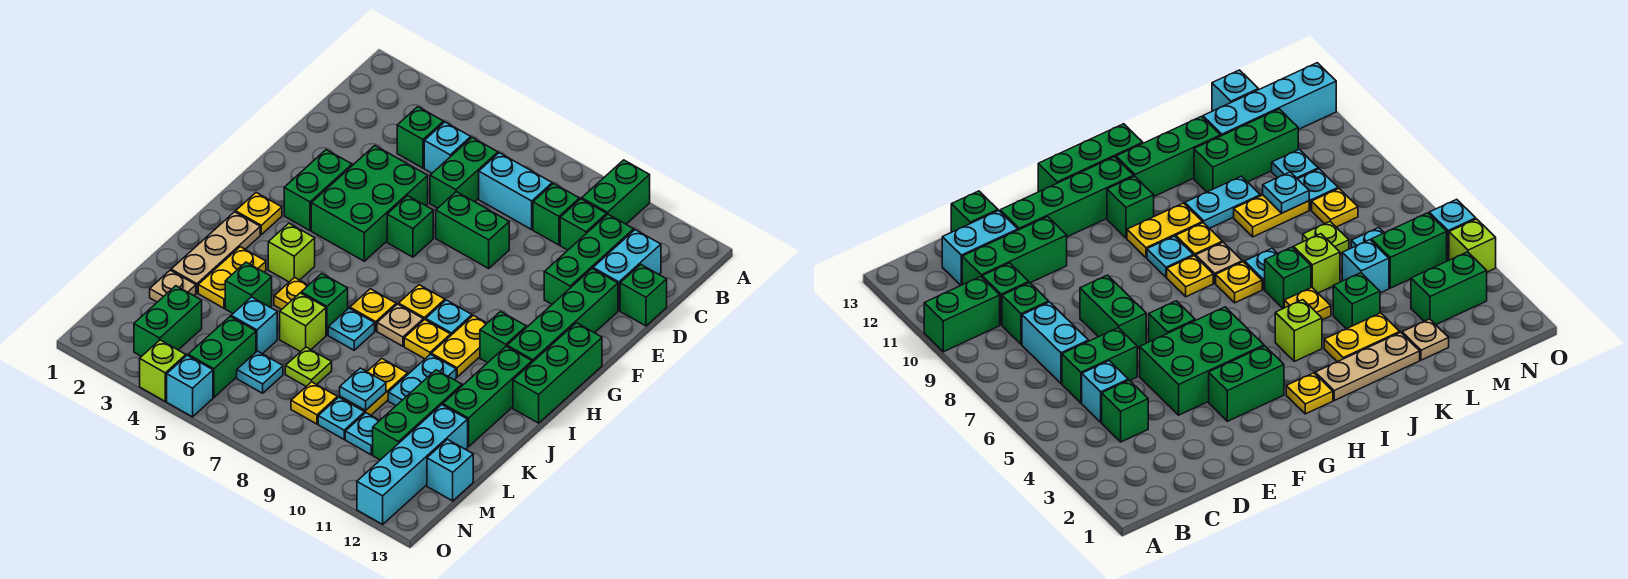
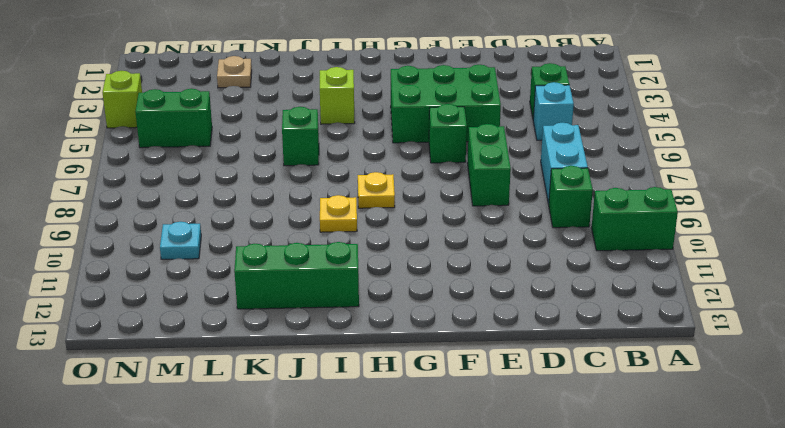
none -> green 1x2 brick [430,137,498,208]
none -> green 1x1 brick [560,199,607,250]
none -> green 1x3 brick [544,214,634,304]
none -> cyan 1x2 brick [593,230,661,311]

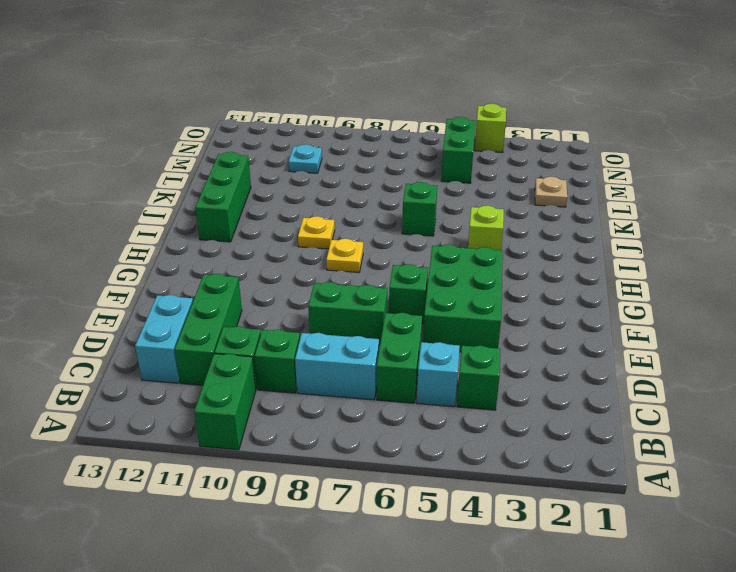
none -> green 1x1 brick [620,264,667,326]
none -> green 1x4 brick [507,269,618,362]
none -> green 1x2 brick [284,150,352,230]
none -> green 1x3 brick [513,323,602,423]

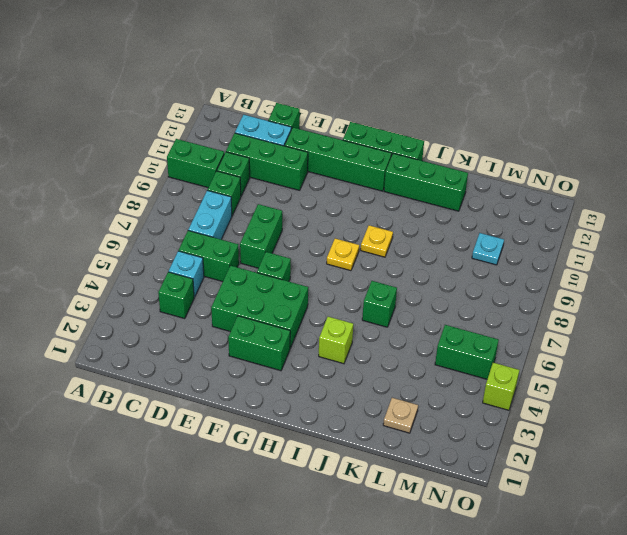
none -> yellow 1x1 plate [236,193,282,234]
none -> cyan 1x1 plate [426,300,472,335]
none -> yellow 1x2 plate [431,315,487,377]
none -> green 1x1 brick [480,312,526,363]

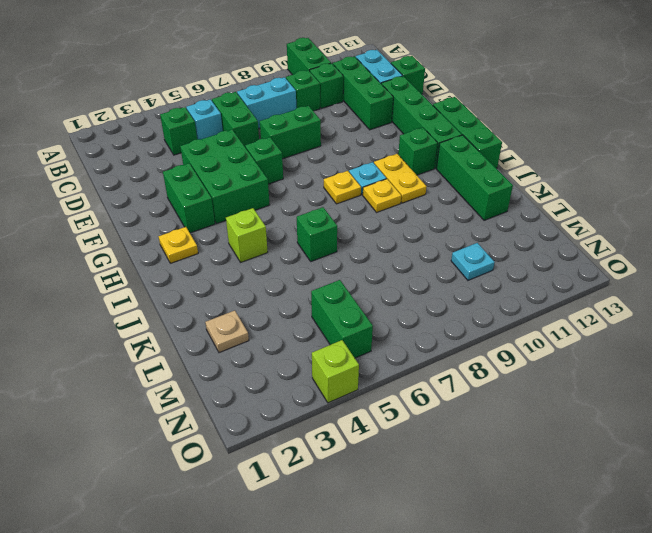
none -> tan 1x3 plate [171,212,260,293]
none -> yellow 1x1 plate [350,289,396,331]
none -> tan 1x1 plate [377,304,423,346]
none -> yellow 1x2 plate [198,247,266,308]

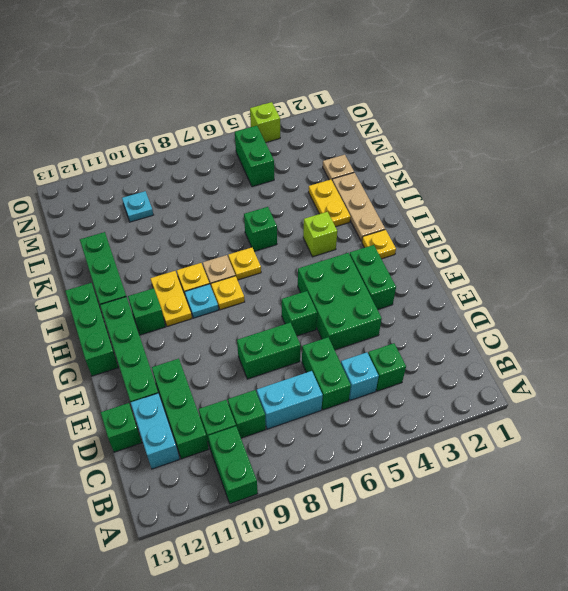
none -> yellow 1x1 plate [274,277,308,309]
none -> cyan 1x1 plate [328,308,375,350]
none -> cyan 1x2 plate [388,354,456,406]
none -> green 1x1 brick [225,262,272,313]

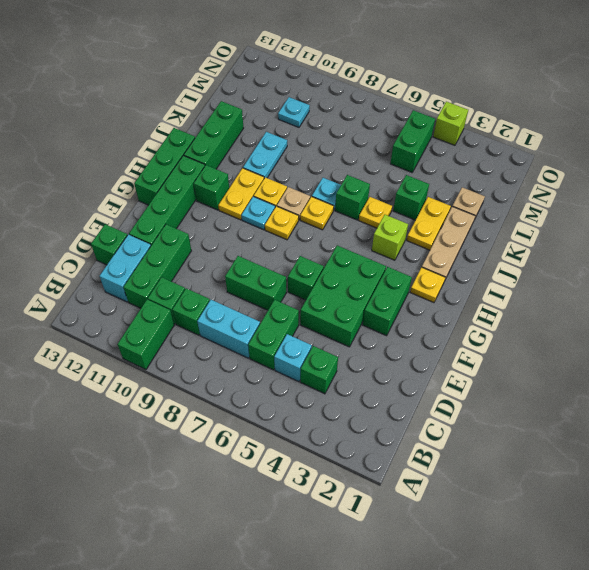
none -> lime 1x1 brick [280,293,326,352]
none -> yellow 1x2 plate [340,358,408,415]
none -> green 1x3 brick [373,370,462,460]
none -> cyan 1x1 brick [231,297,277,354]

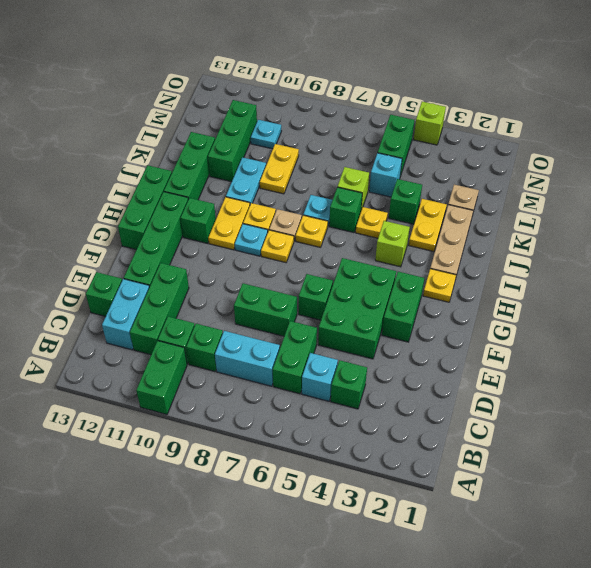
none -> lime 1x1 plate [285,347,332,386]
none -> cyan 1x4 brick [357,405,468,524]
none -> green 1x2 brick [134,286,202,357]
none -> cyan 1x1 plate [237,351,283,393]

